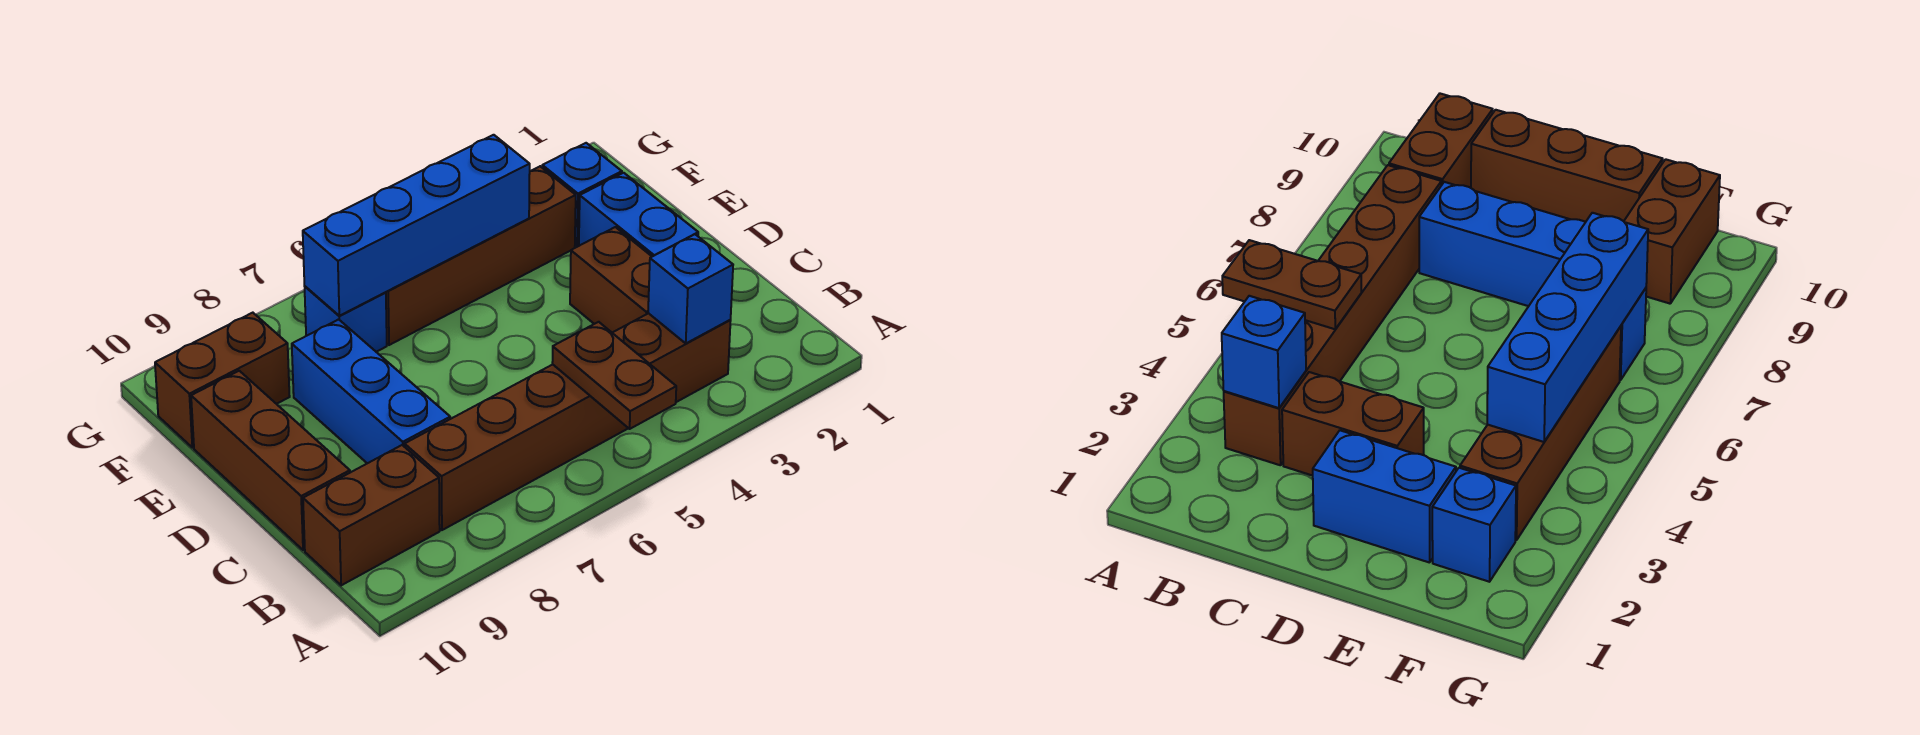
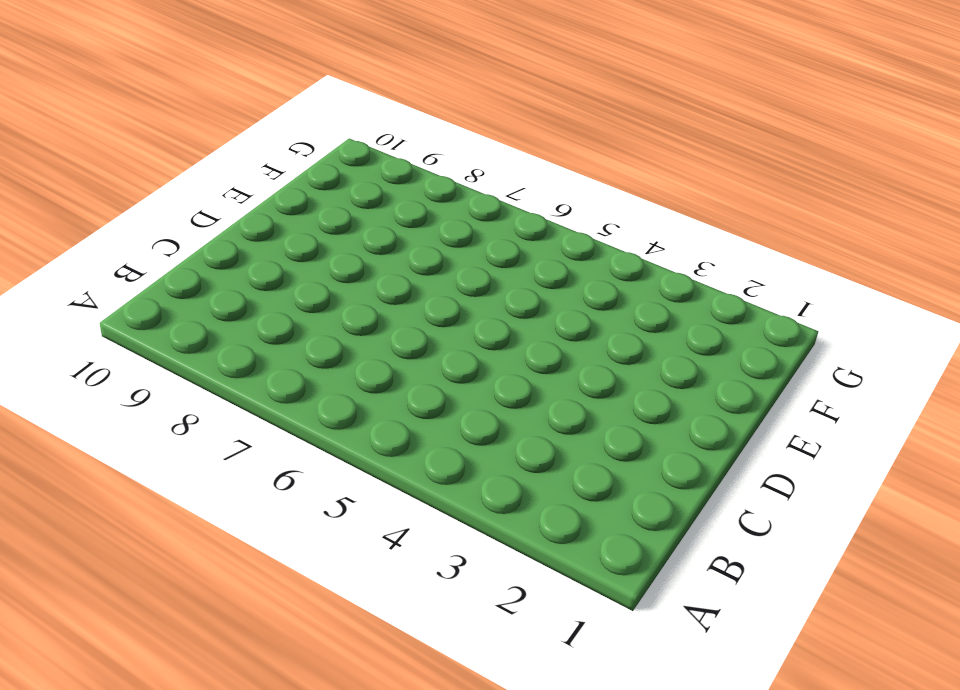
none -> brown 1x6 brick [405,313,731,530]
none -> brown 1x2 brick [303,445,440,585]
none -> brown 1x2 brick [570,227,652,333]

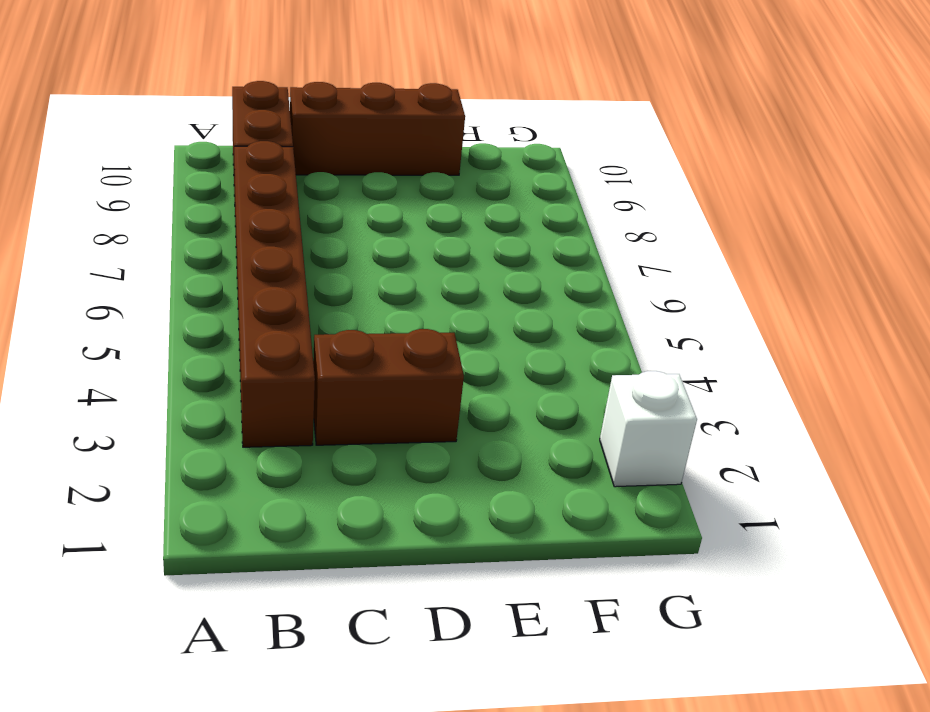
white 1x1 brick [600,371,697,487] -> none
none -> blue 1x3 brick [292,319,450,463]
none -> blue 1x2 brick [579,173,698,257]
none -> blue 1x1 brick [542,143,622,247]

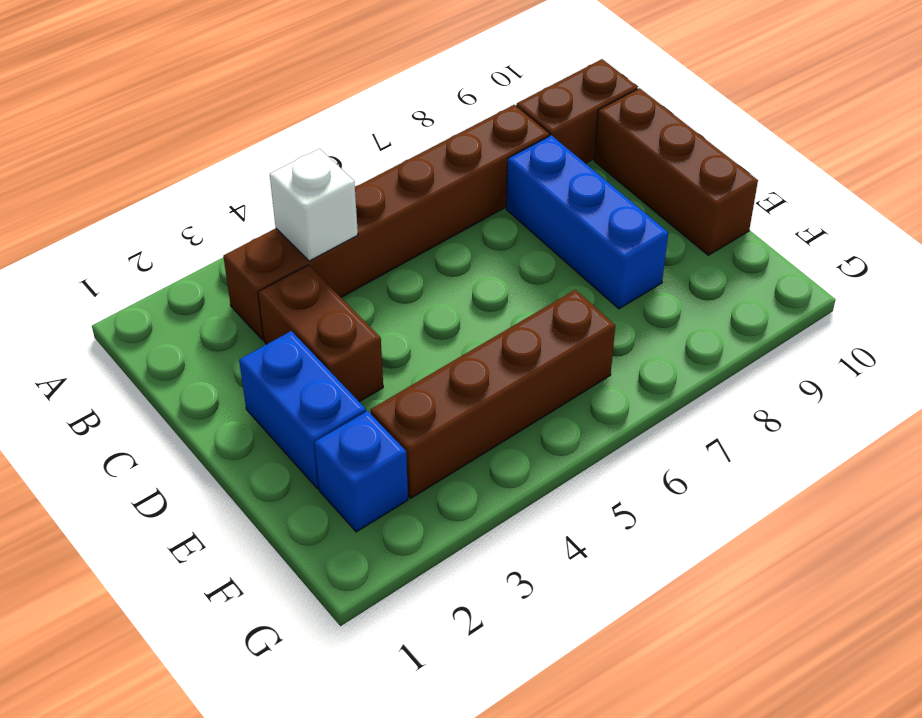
white 1x1 brick [270,149,358,261] -> none
none -> blue 1x1 brick [305,287,387,352]
none -> brown 1x2 brick [155,313,290,448]
none -> brown 1x2 plate [552,322,676,429]

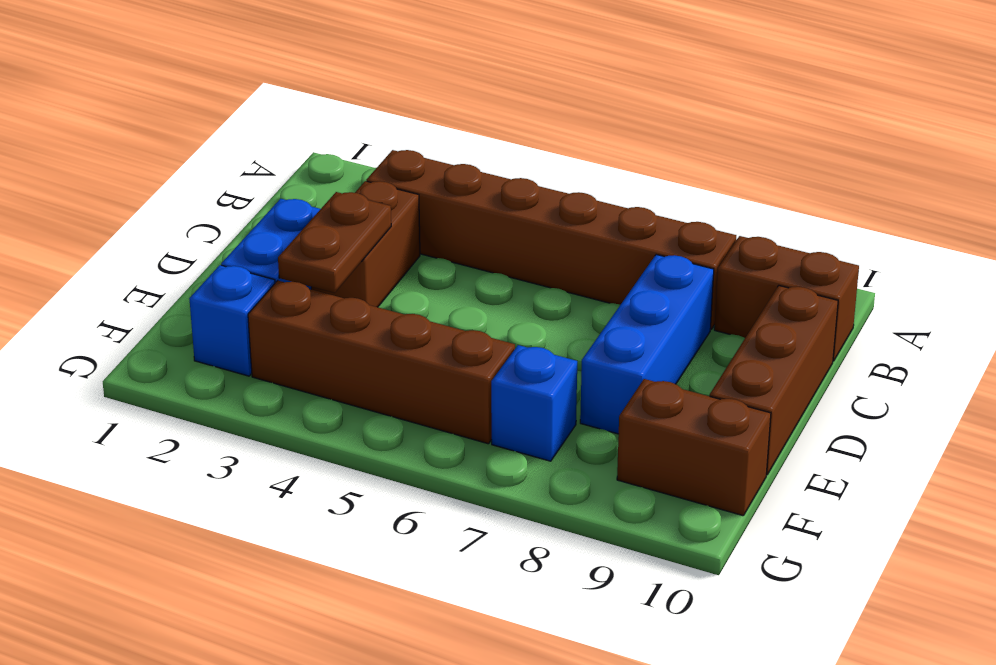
brown 1x2 plate [278,192,391,293] -> brown 1x2 plate moved to [552,322,676,429]
none -> blue 1x1 brick [648,234,733,343]
none -> blue 1x4 brick [303,135,530,316]

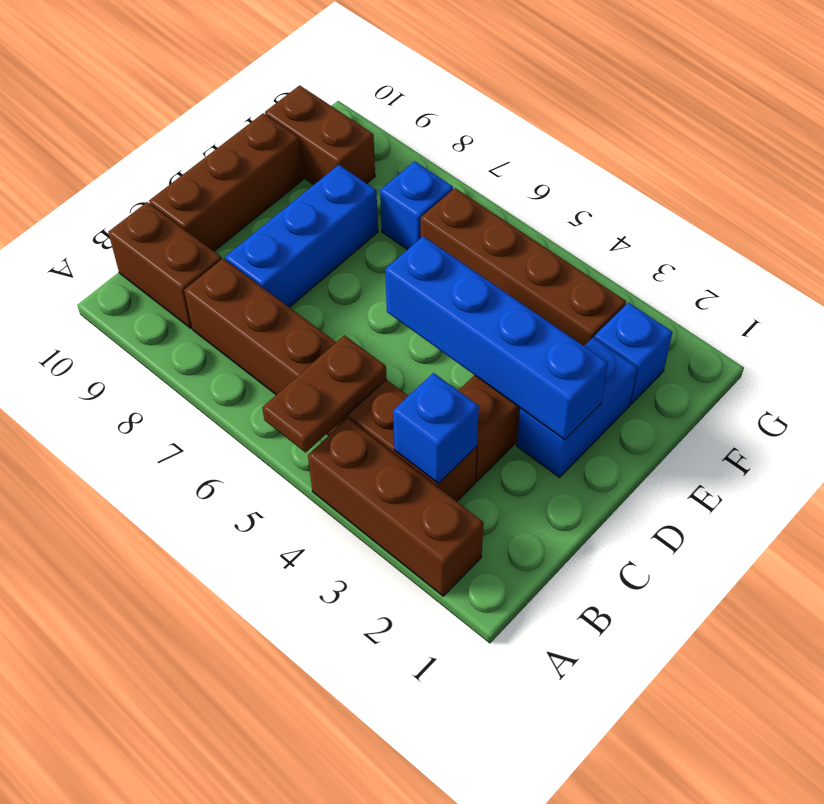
brown 1x3 brick [308,419,484,596] -> none
blue 1x4 brick [385,236,608,440] -> blue 1x4 brick moved to [303,135,530,316]

